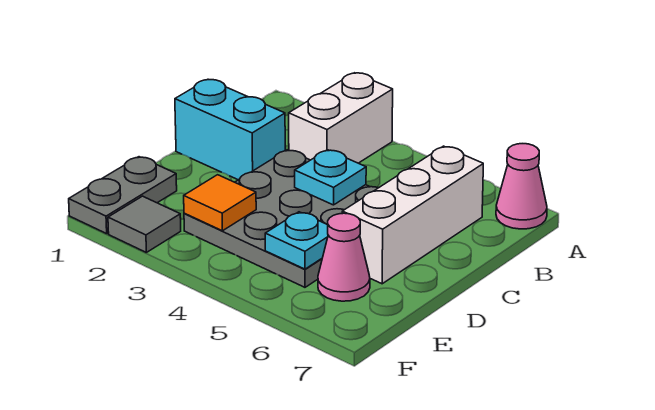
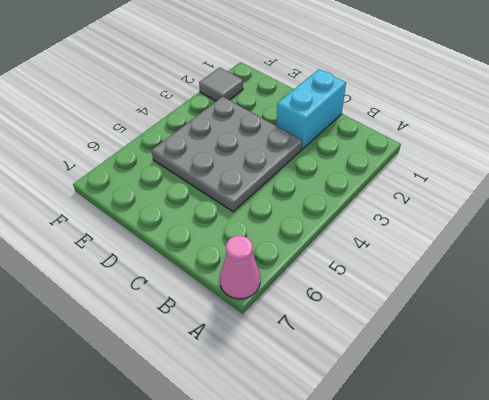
none -> white 1x2 brick [289,73,393,163]
none -> white 1x3 brick [342,146,483,284]

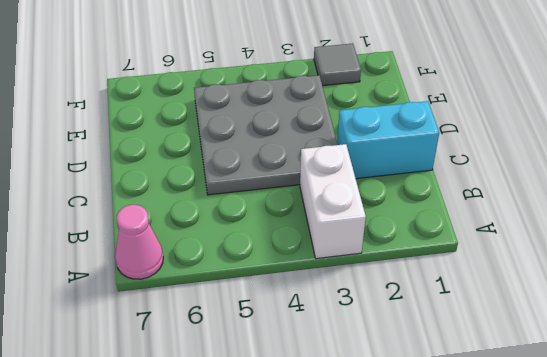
none -> white 1x3 brick [342,146,483,284]
none -> grey 1x2 plate [69,157,177,234]

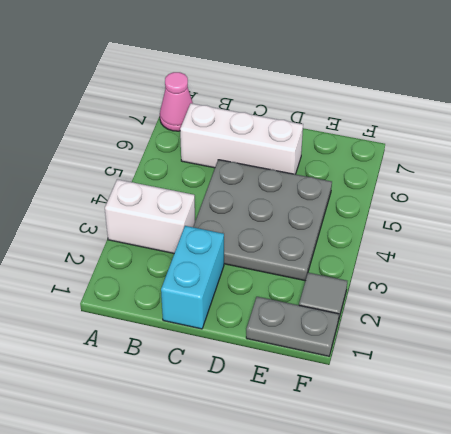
none -> pink 1x1 cone [318,213,370,301]
none -> cyan 1x1 plate [295,150,366,205]

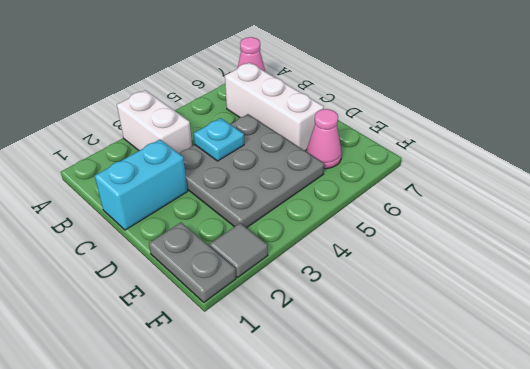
none -> orange 1x1 tile [184,175,256,231]
none -> cyan 1x1 plate [265,212,328,269]

